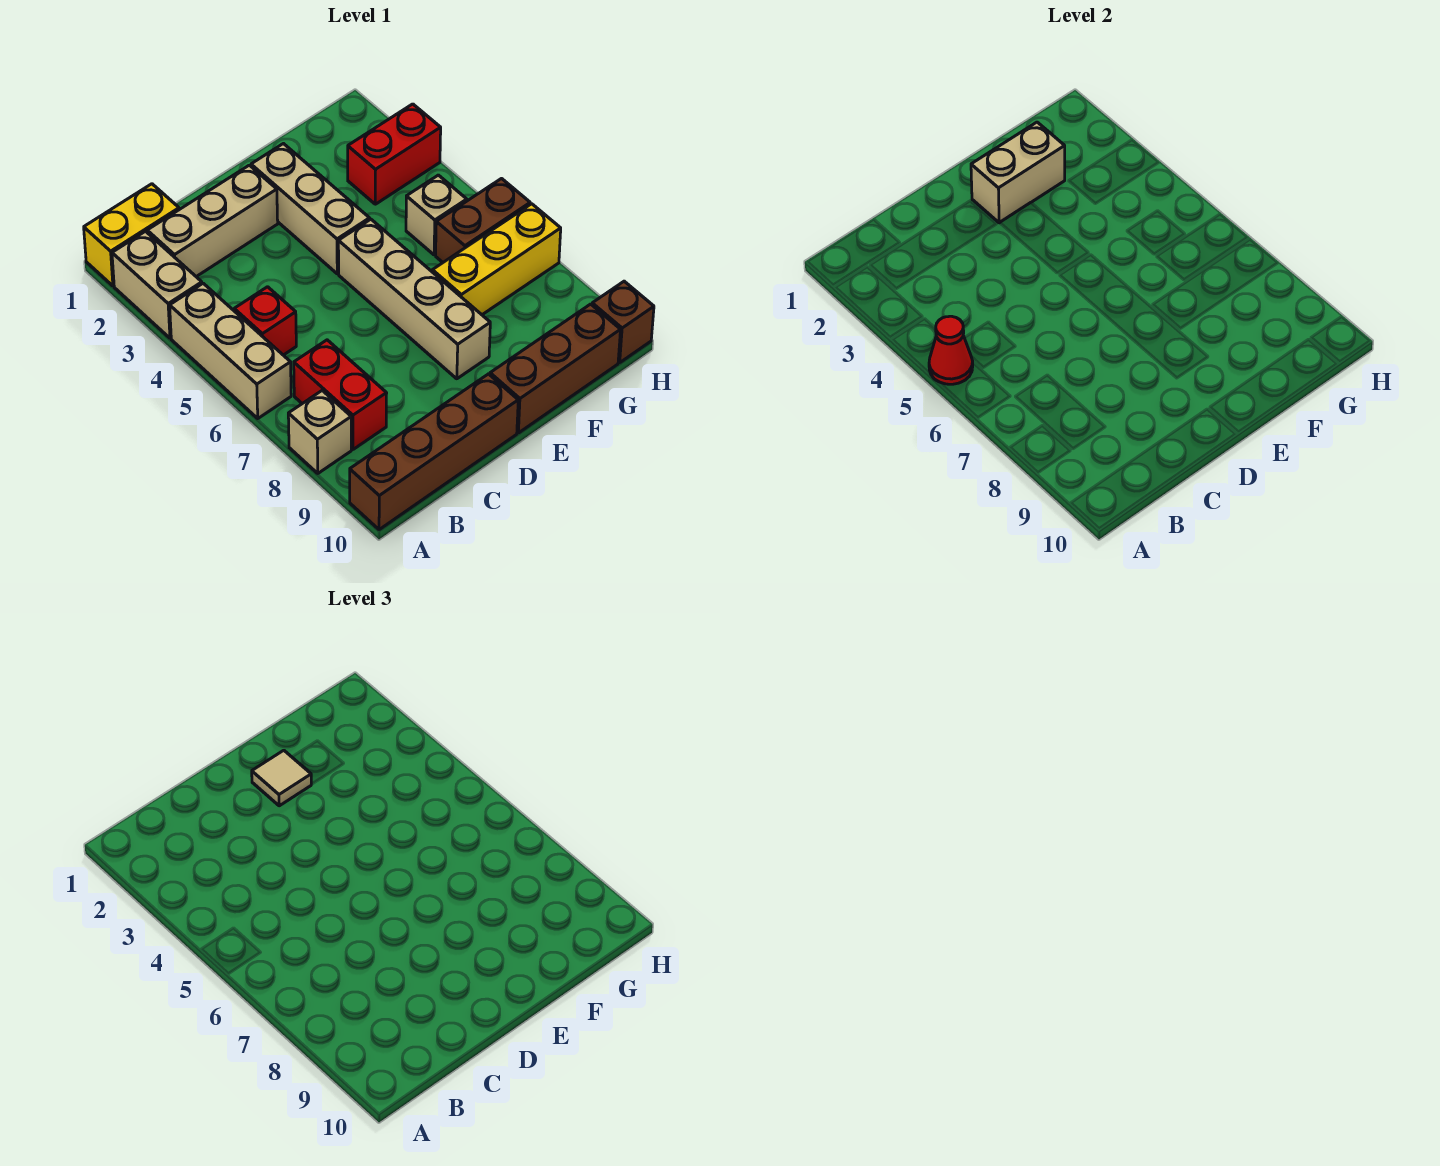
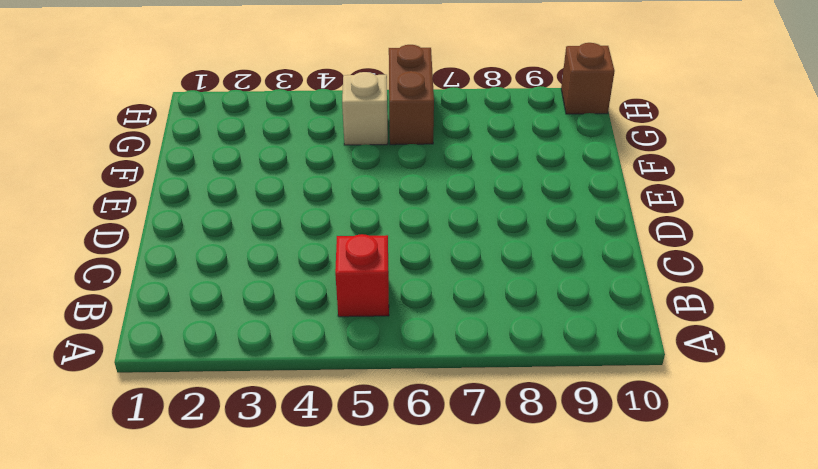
none -> yellow 1x2 brick [84,184,179,286]
none -> tan 1x2 brick [112,231,202,338]
none -> tan 1x3 brick [170,283,291,418]

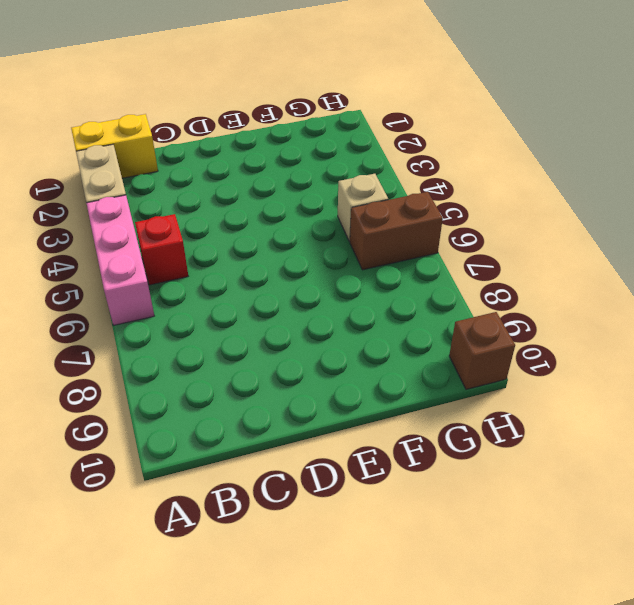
pink 1x3 brick [87,195,154,325] -> tan 1x3 brick [170,283,291,418]
none -> tan 1x1 brick [288,391,351,473]
none -> brown 1x4 brick [350,374,518,530]
none -> tan 1x3 brick [147,165,278,277]

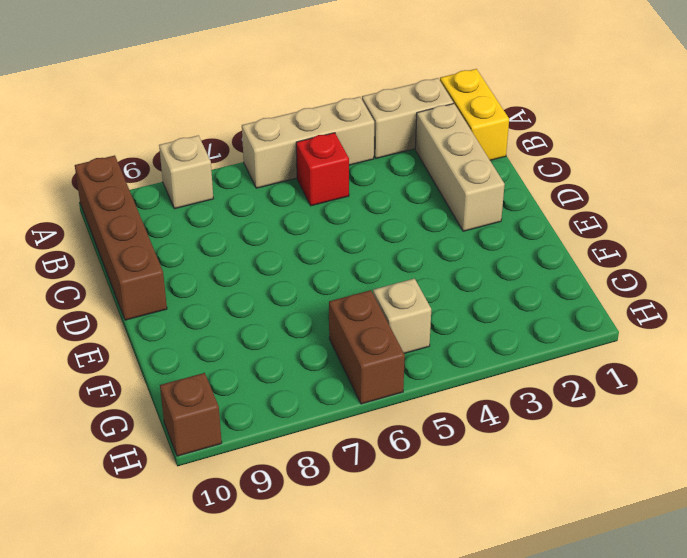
none -> red 1x2 brick [294,340,387,449]
none -> tan 1x3 brick [251,144,370,274]
none -> tan 1x4 brick [338,219,490,379]

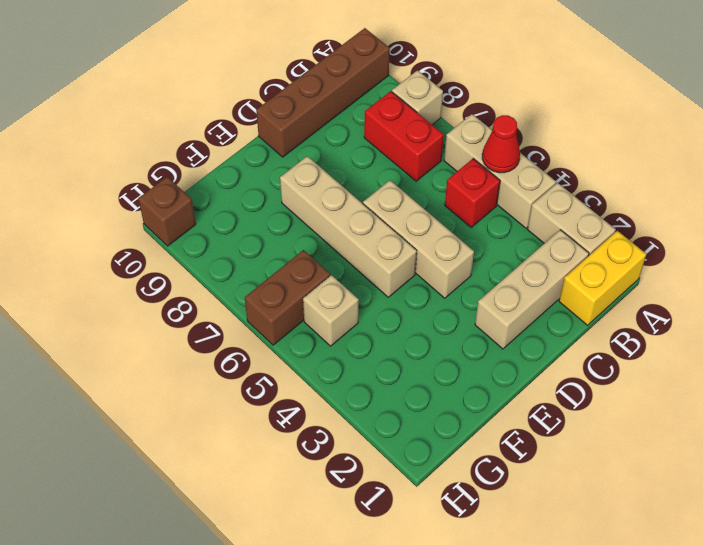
tan 1x3 brick [363,180,474,298] -> tan 1x3 brick moved to [251,144,370,274]
none -> brown 1x3 brick [490,304,620,433]
none -> yellow 1x3 brick [432,204,561,315]
none -> red 1x2 brick [348,104,441,204]

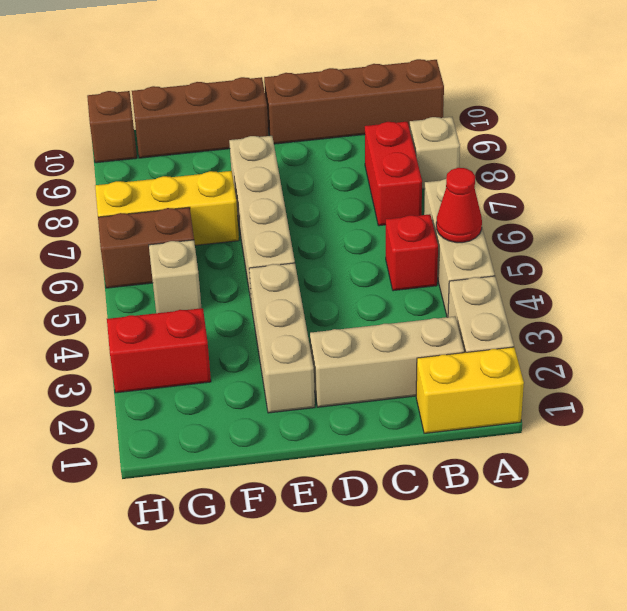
none -> tan 1x2 brick [971,122,1065,223]
none -> tan 1x1 tile [252,750,311,806]

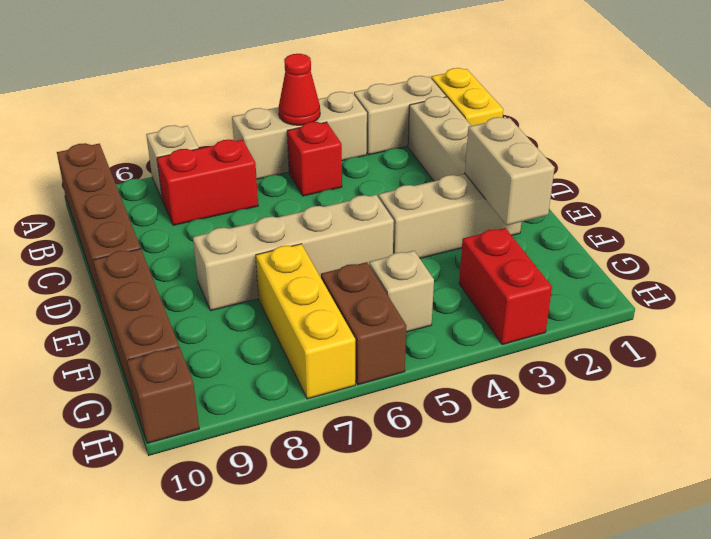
none -> tan 1x1 tile [252,750,311,806]

